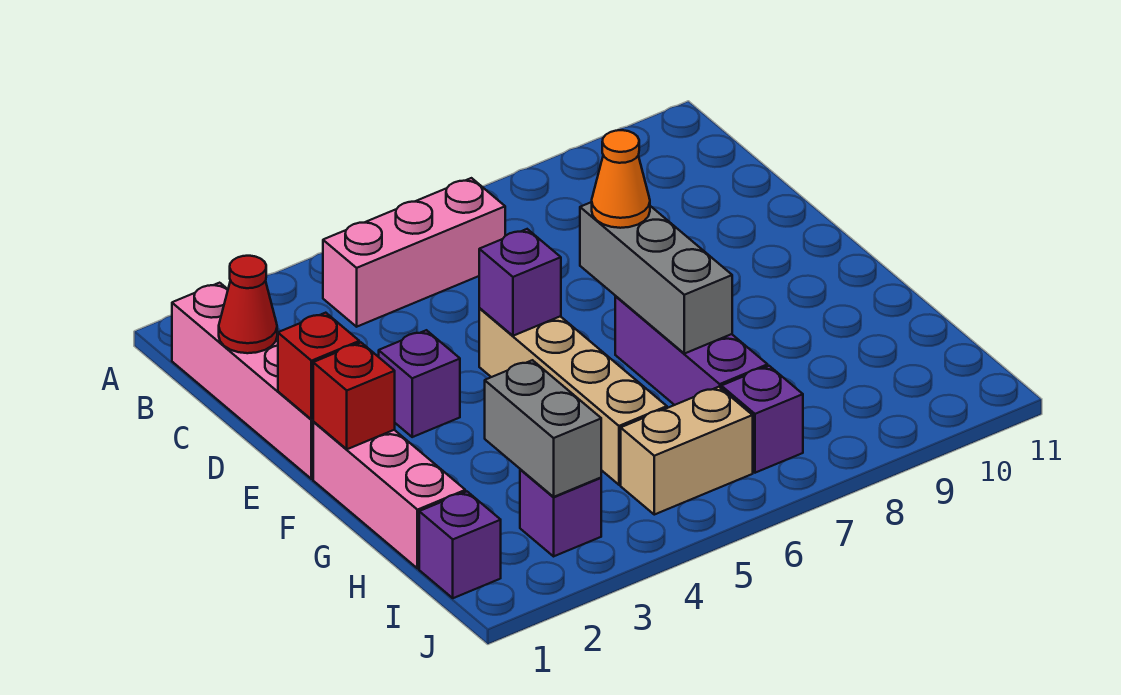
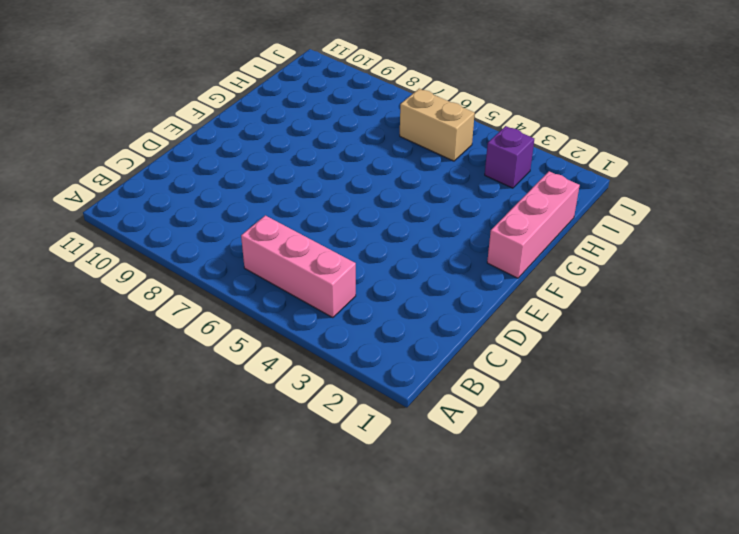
none -> pink 1x4 brick [172,283,314,479]
none -> purple 1x1 brick [379,330,460,437]
none -> tan 1x4 brick [479,308,667,485]

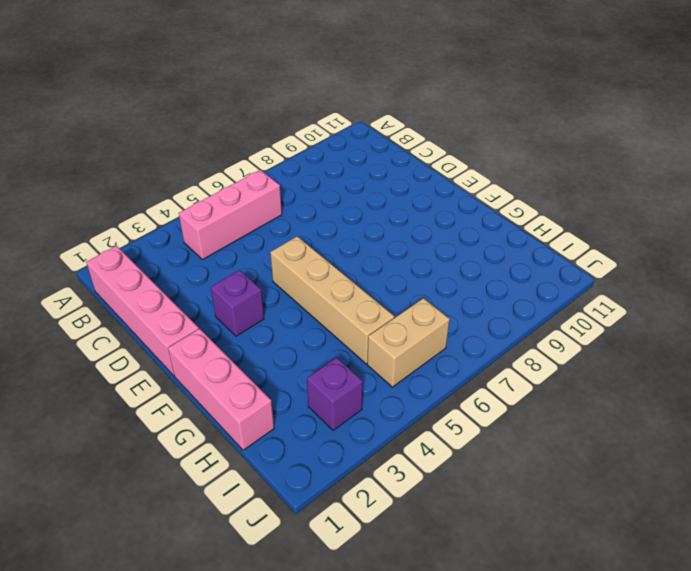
none -> purple 1x3 brick [615,296,768,405]
none -> purple 1x1 brick [419,492,501,598]
none -> purple 1x1 brick [721,366,803,473]

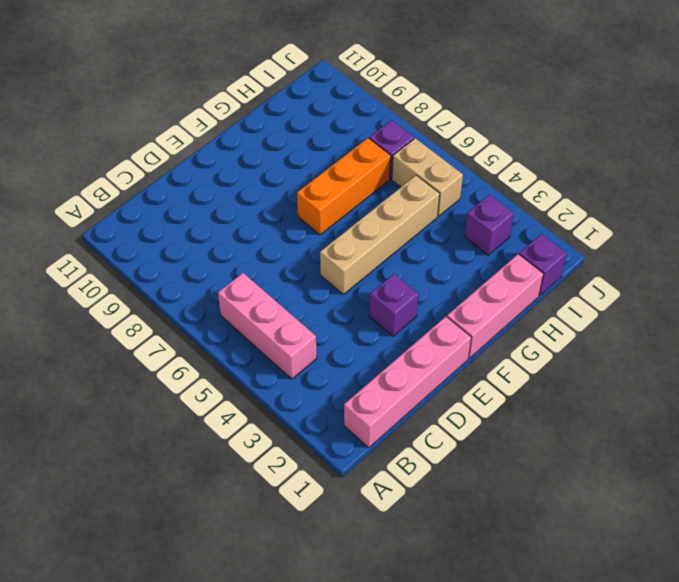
orange 1x3 brick [297,138,391,235] -> purple 1x3 brick [615,296,768,405]
none -> red 1x1 cone [219,256,277,353]
none -> red 1x1 brick [278,313,359,420]
none -> purple 1x1 brick [479,229,561,336]

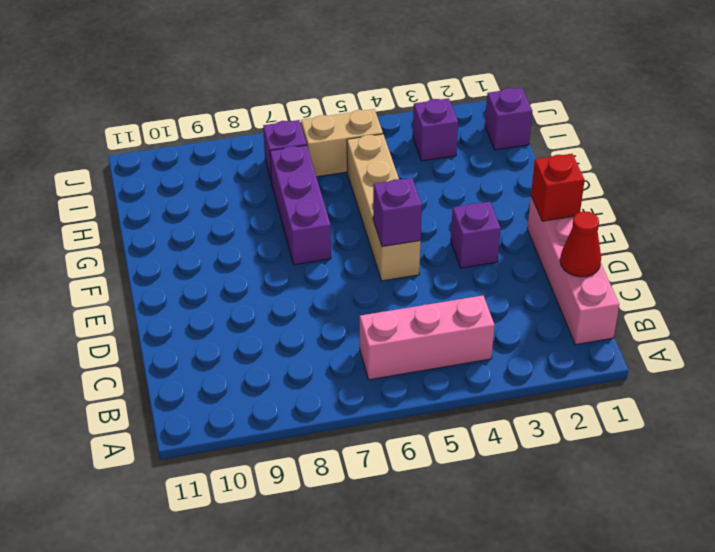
none -> pink 1x3 brick [313,422,465,569]
none -> grey 1x3 brick [580,202,732,354]
none -> red 1x1 brick [313,343,395,449]

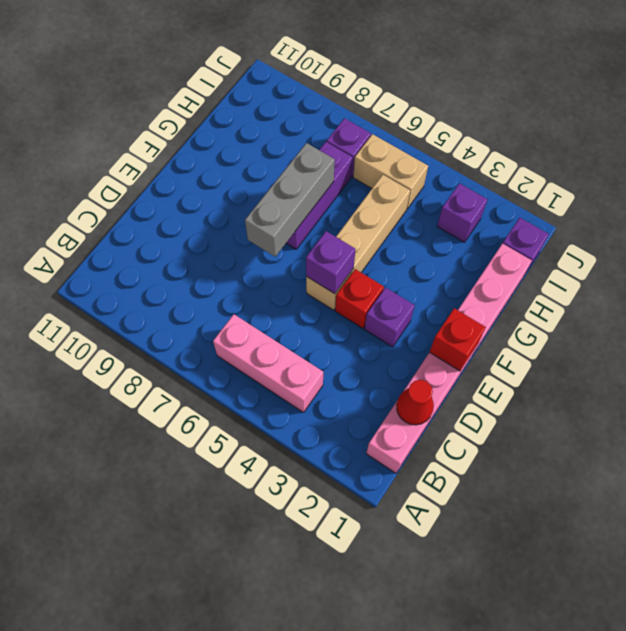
red 1x1 brick [335,269,384,328] -> red 1x1 brick moved to [313,343,395,449]
none -> grey 1x2 brick [485,360,601,497]
none -> orange 1x1 cone [592,130,650,228]

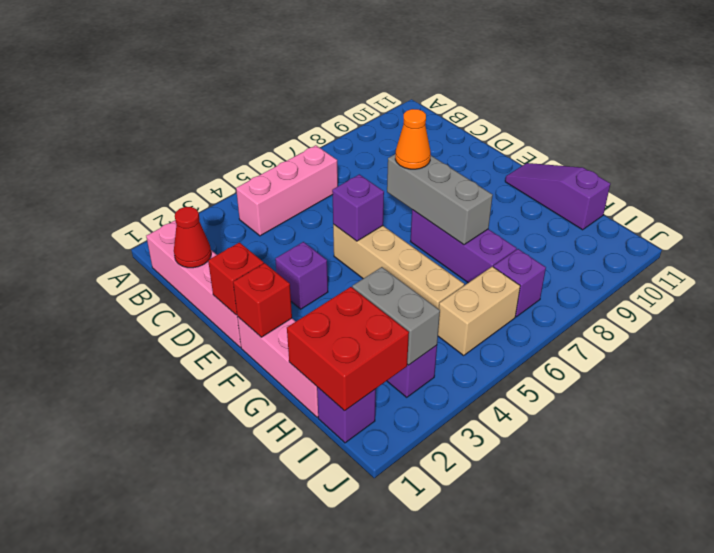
purple 1x3 slope [505,163,610,230] -> none
red 2x2 brick [287,287,409,411] -> none

